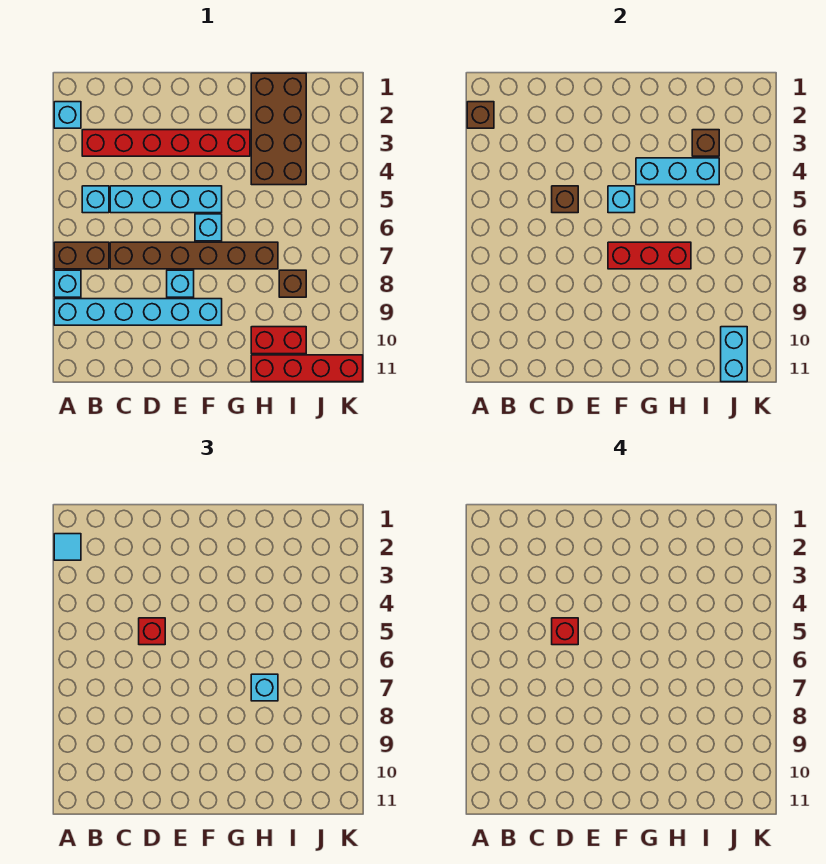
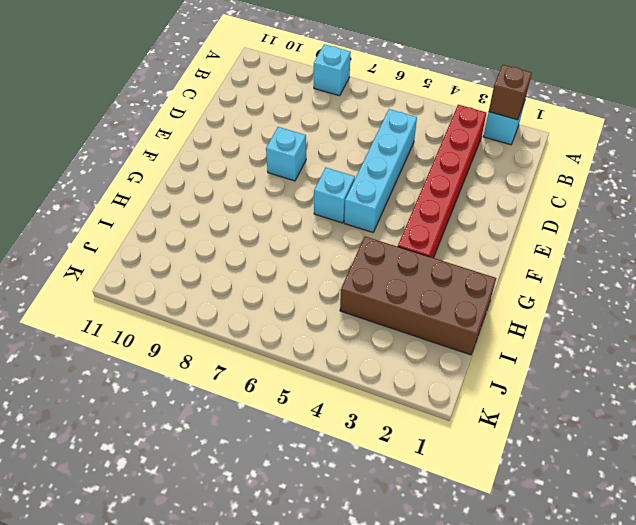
none -> brown 1x2 brick [54,242,109,269]
none -> cyan 1x6 brick [54,299,222,325]
none -> cyan 1x1 brick [82,186,109,213]

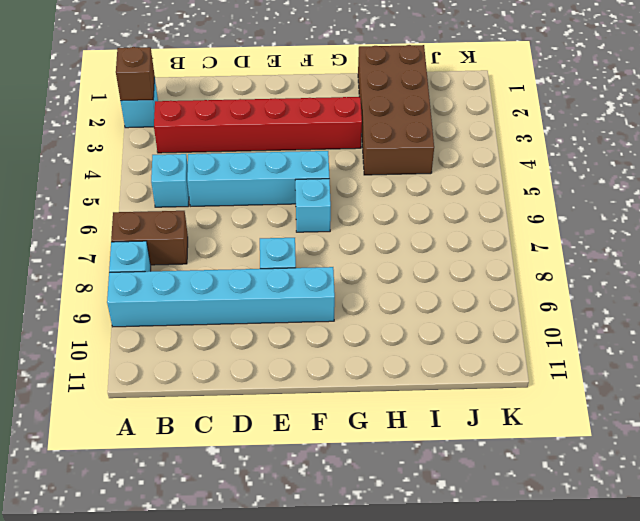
none -> brown 1x6 brick [110,242,278,269]
none -> red 1x2 brick [251,327,306,354]
none -> red 1x4 brick [251,355,363,382]

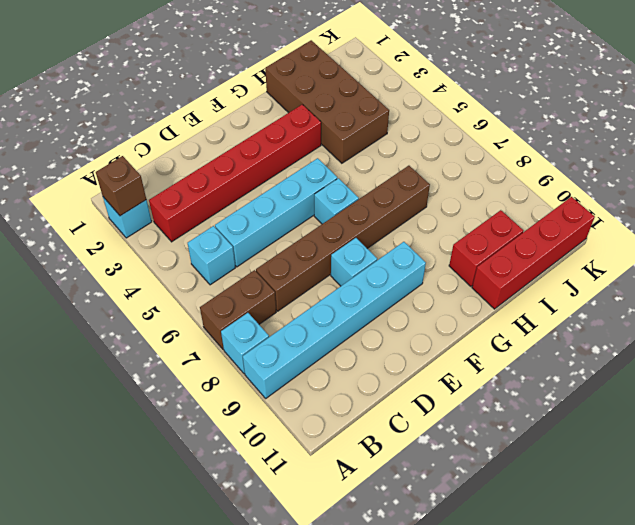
none -> brown 1x1 brick [279,270,306,297]
none -> brown 1x1 brick [552,186,578,213]
none -> cyan 1x1 brick [608,186,635,213]

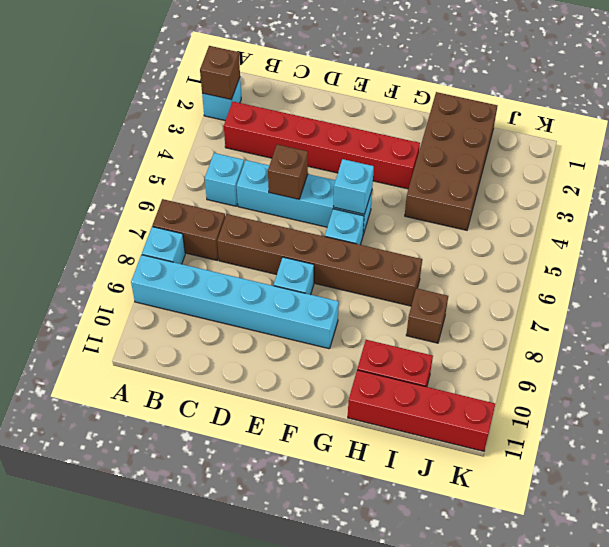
none -> red 1x3 brick [608,242,691,269]
none -> cyan 1x3 brick [636,158,719,185]
none -> brown 1x1 brick [692,130,719,156]

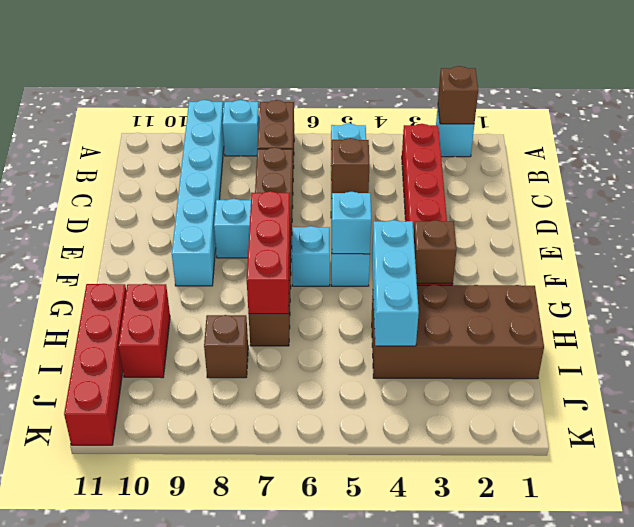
brown 1x1 brick [414,220,457,284] -> brown 1x1 brick moved to [692,130,719,156]
none -> cyan 1x2 brick [721,327,747,382]
none -> cyan 1x1 tile [54,534,81,560]
none -> red 1x1 brick [139,618,165,645]

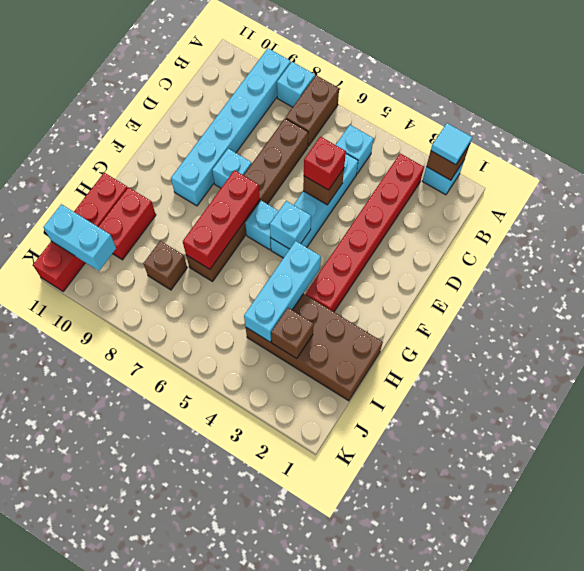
none -> cyan 1x1 brick [251,674,278,701]
none -> red 1x1 brick [552,618,578,645]

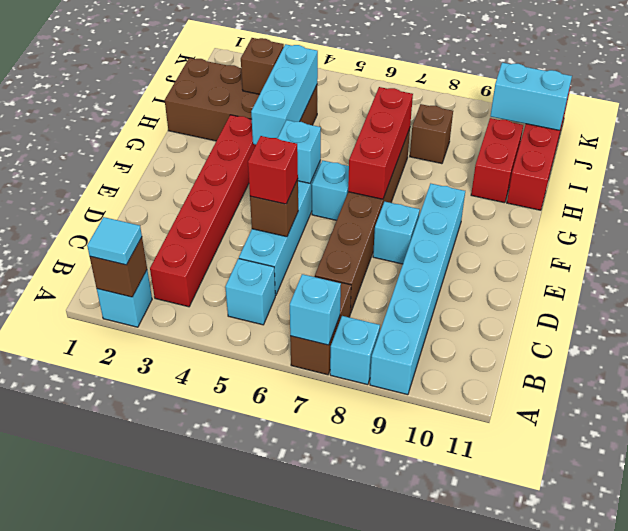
cyan 1x1 brick [290,274,341,345] -> cyan 1x1 brick moved to [251,674,278,701]
none -> red 1x1 brick [552,618,578,645]

